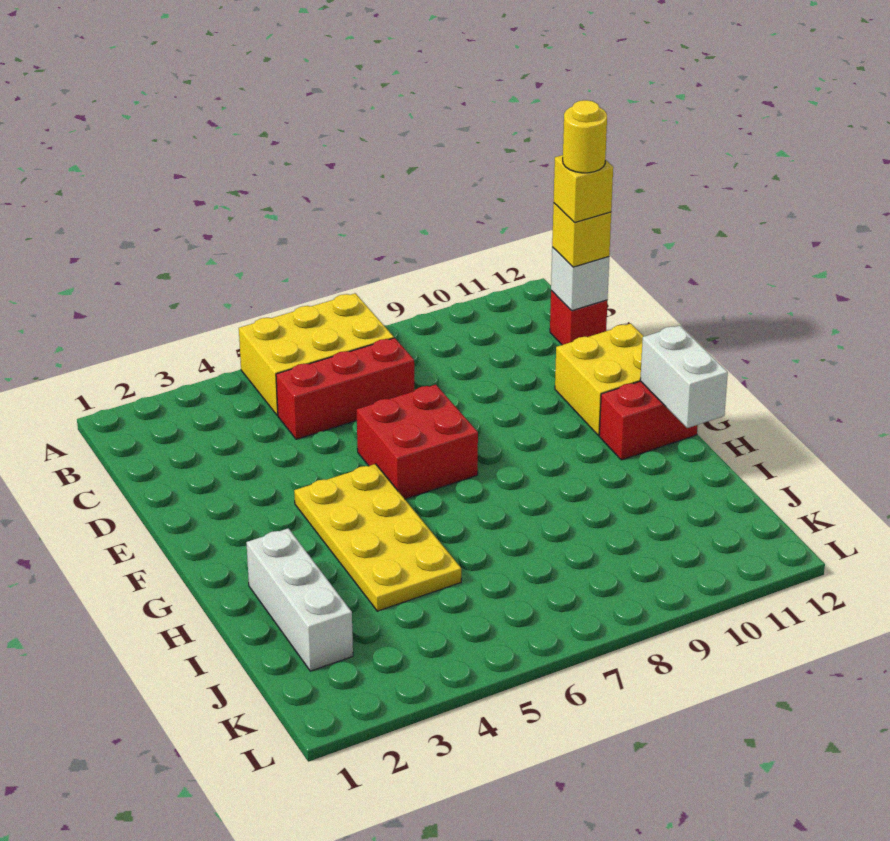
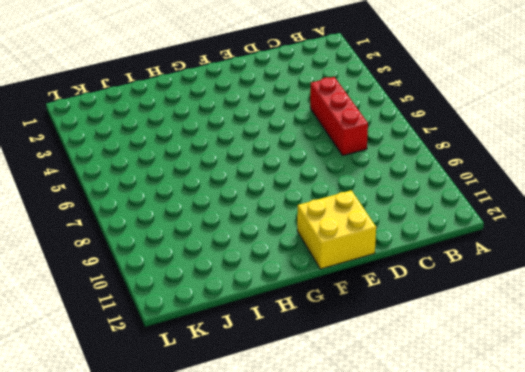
none -> yellow 2x3 brick [239,293,394,415]
none -> red 1x1 brick [550,290,607,345]
none -> red 2x2 brick [357,385,478,499]

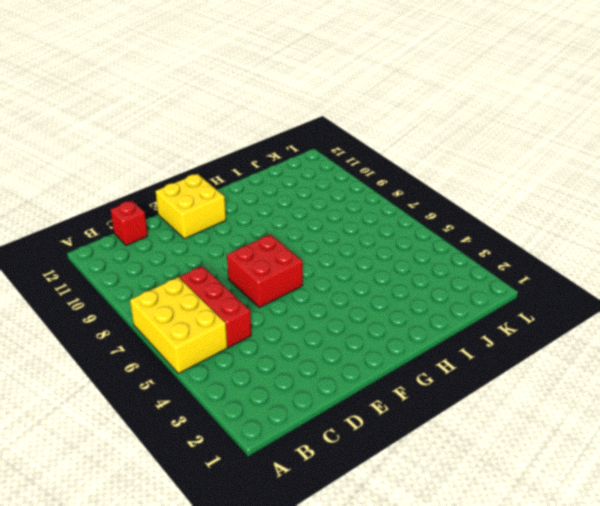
none -> yellow 2x4 plate [294,464,461,611]
none -> red 1x2 brick [599,381,698,460]
none -> white 1x3 brick [246,528,353,671]

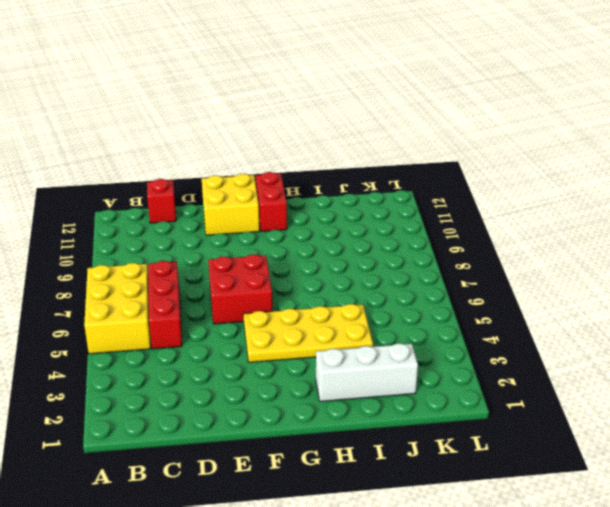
none -> white 1x1 brick [551,247,609,311]
none -> white 1x2 brick [640,325,728,428]
none -> yellow 1x1 brick [552,203,611,267]

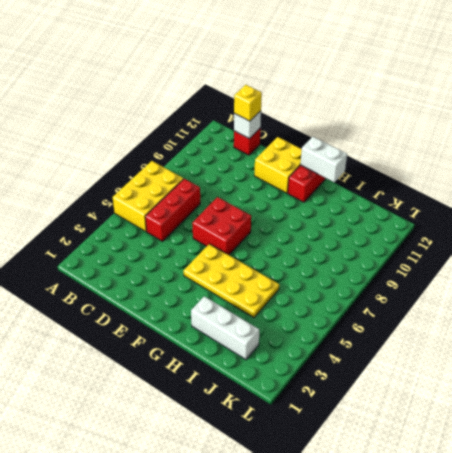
none -> yellow 1x1 brick [554,155,613,223]
none -> yellow 1x1 round brick [563,100,607,173]

